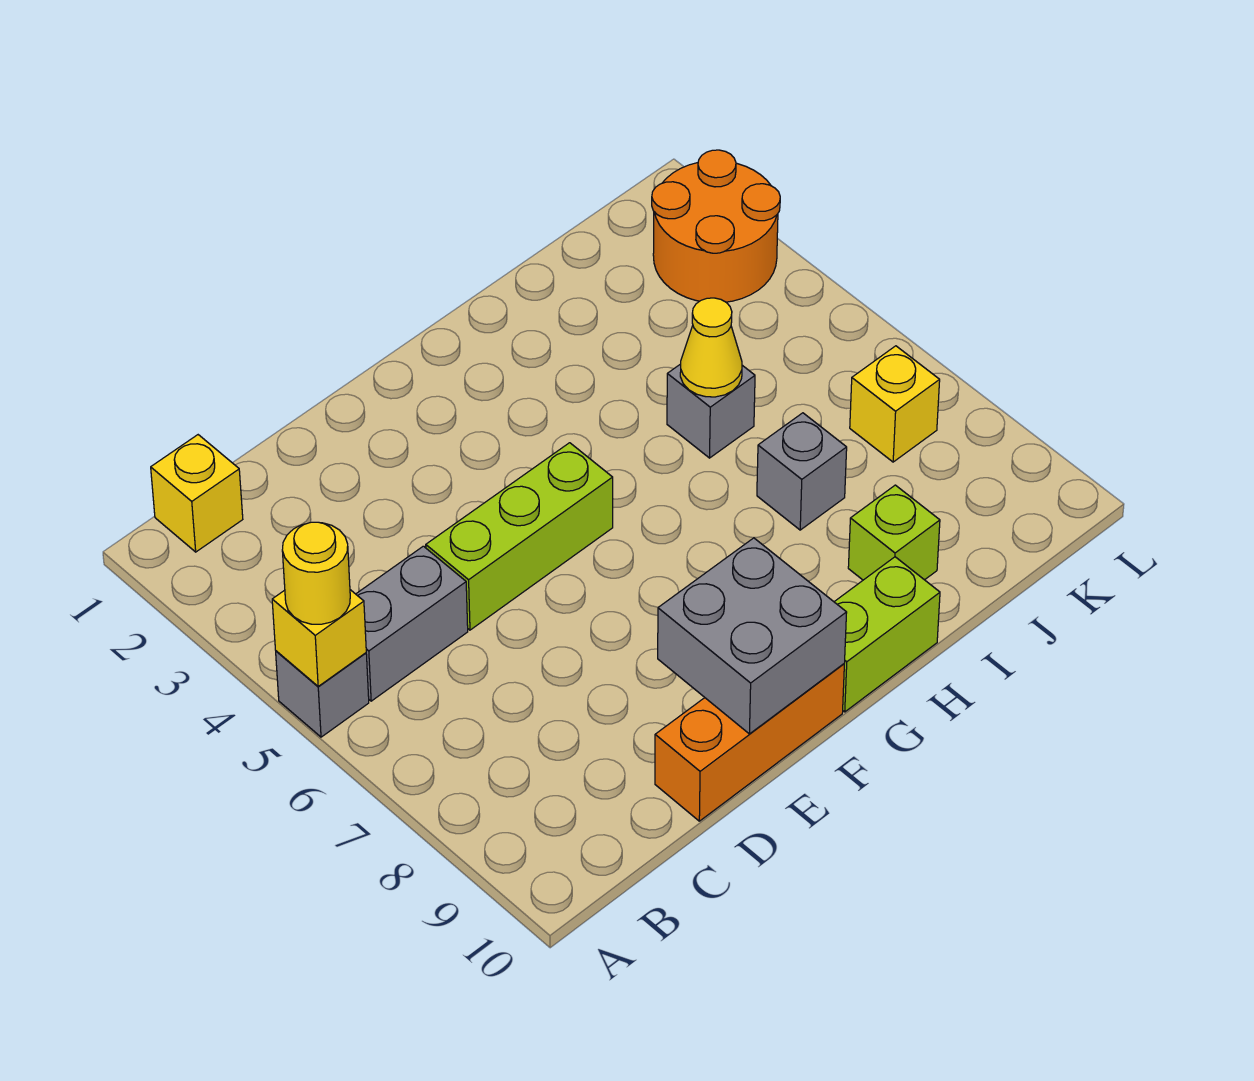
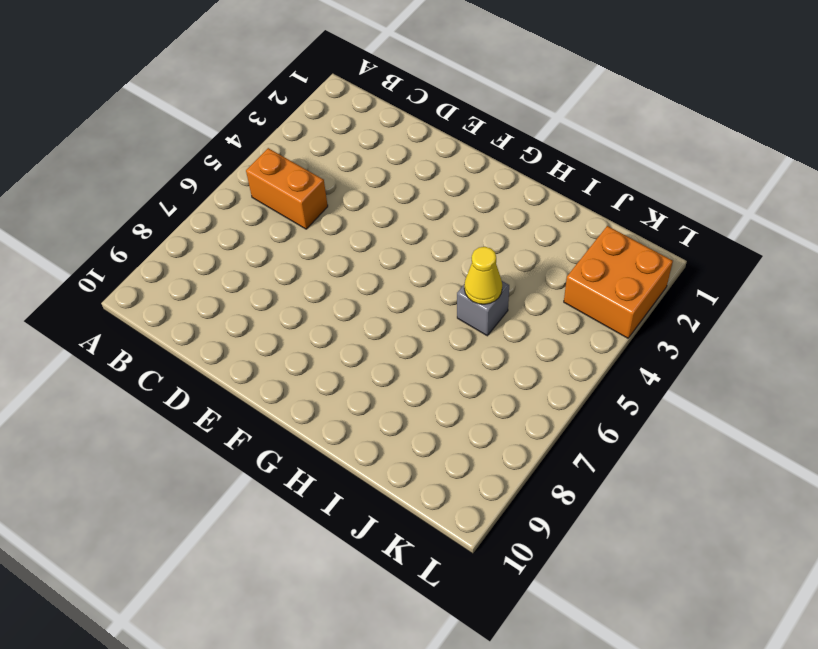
orange 1x2 brick [246,148,328,229] -> grey 1x2 brick [356,546,468,701]
orange 2x2 brick [564,226,673,338] -> orange 2x2 round brick [652,150,780,302]
none -> grey 1x1 brick [276,651,369,737]
none -> yellow 1x1 brick [151,435,243,552]
none -> lime 1x3 brick [426,443,613,630]

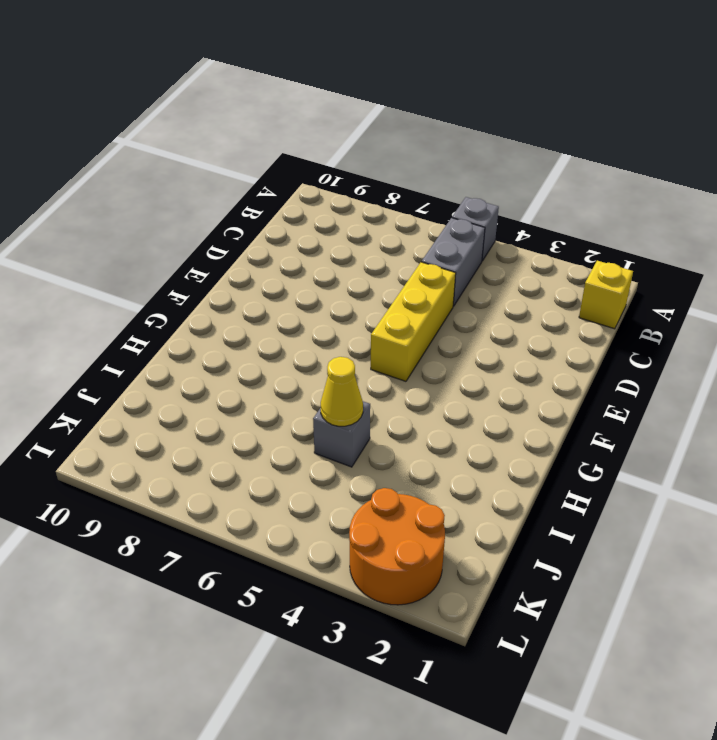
yellow 1x3 brick [371,262,456,381] -> lime 1x3 brick [426,443,613,630]
none -> orange 1x3 brick [655,664,844,821]
none -> lime 1x2 brick [834,557,940,712]
none -> grey 1x1 brick [757,413,847,530]

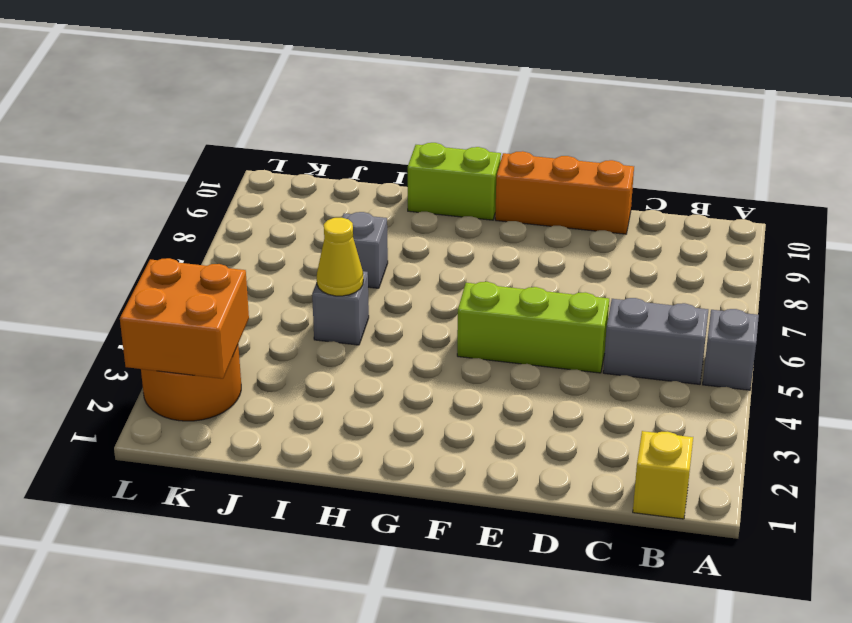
orange 2x2 brick [120,258,249,379] -> none
none -> lime 1x1 brick [848,485,940,580]
none -> yellow 1x1 brick [850,346,940,462]
none -> yellow 1x1 brick [272,590,366,686]

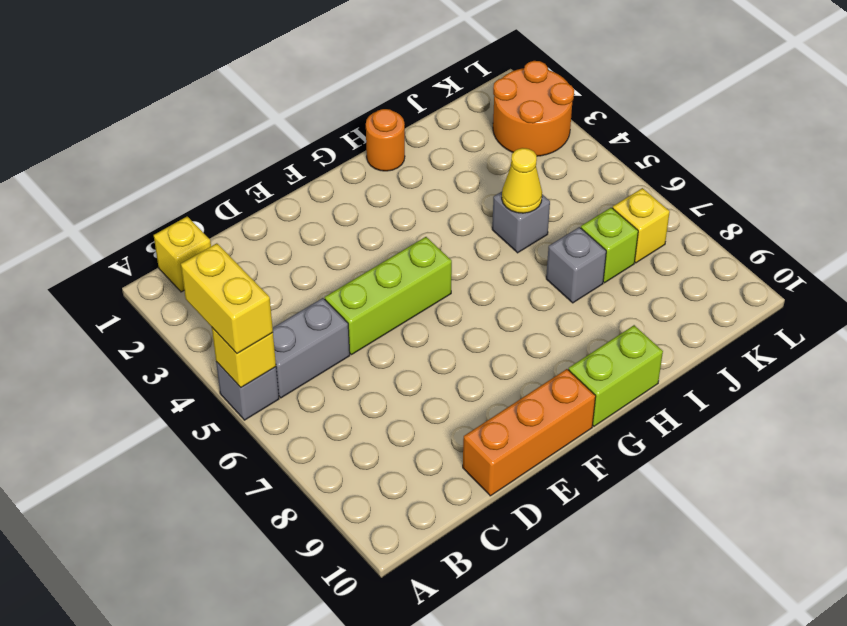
yellow 1x2 brick [181,243,273,354] -> yellow 1x1 round brick [282,522,350,624]
orange 1x1 round brick [366,109,405,171] -> none
lime 1x1 brick [581,208,638,283] -> lime 1x1 brick moved to [848,485,940,580]
none -> grey 2x2 brick [658,538,847,734]

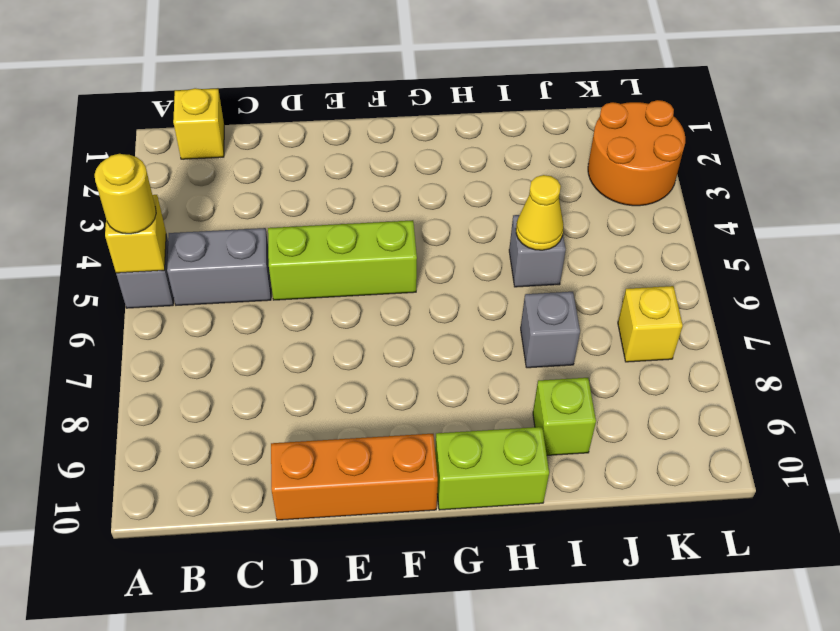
none -> grey 2x2 brick [658,538,847,734]

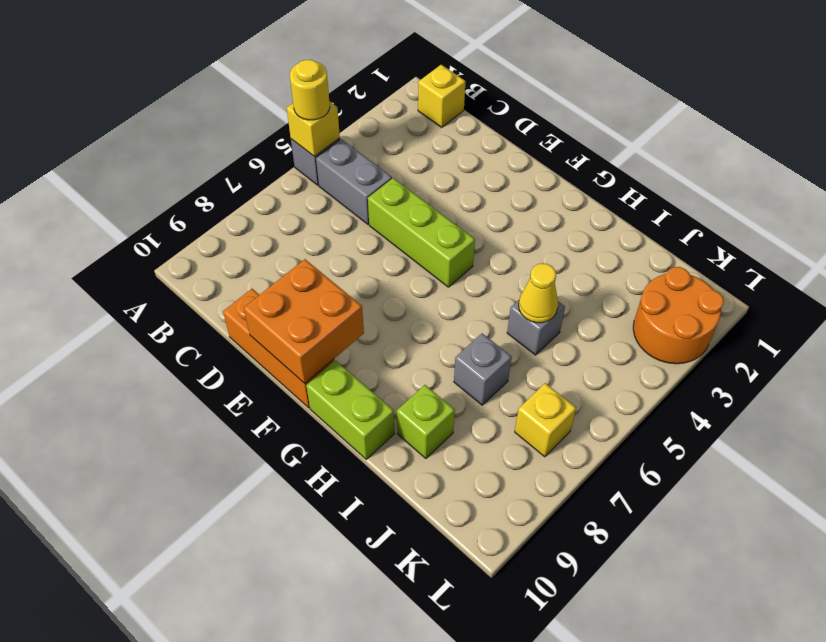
orange 2x2 brick [244,259,364,383] -> grey 2x2 brick [658,538,847,734]

